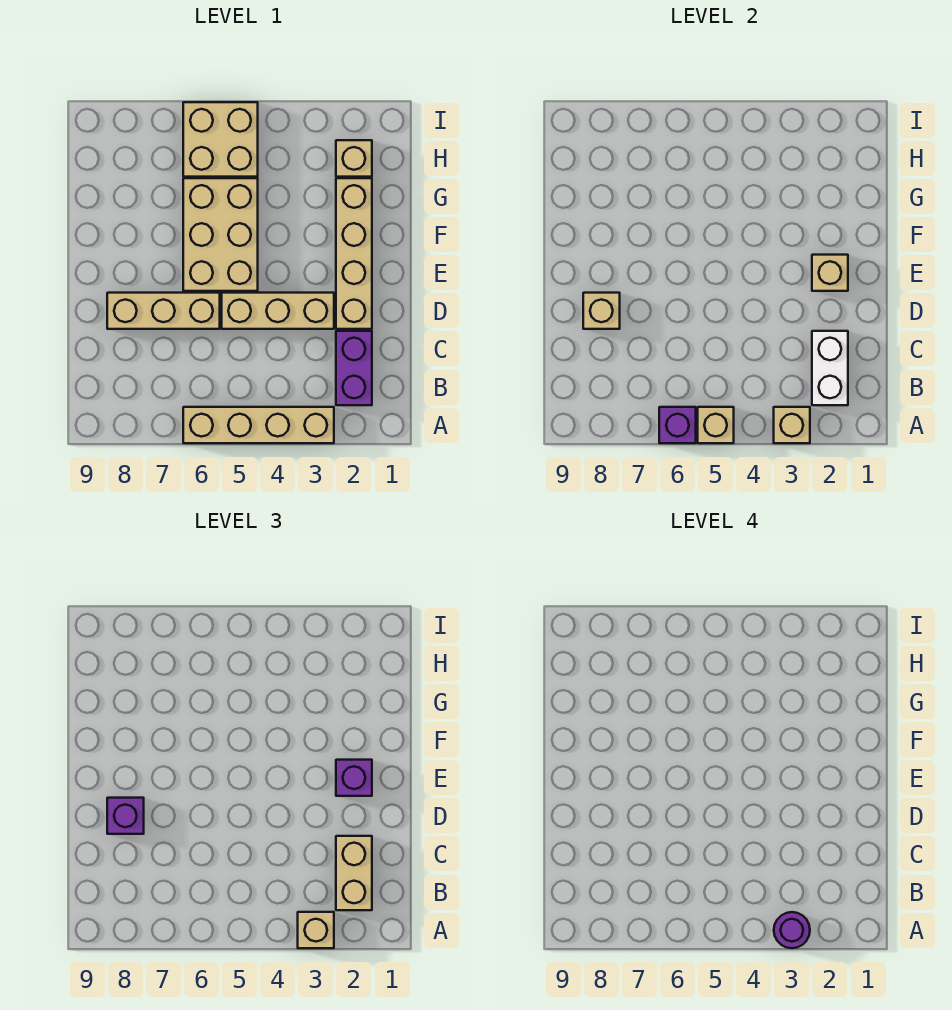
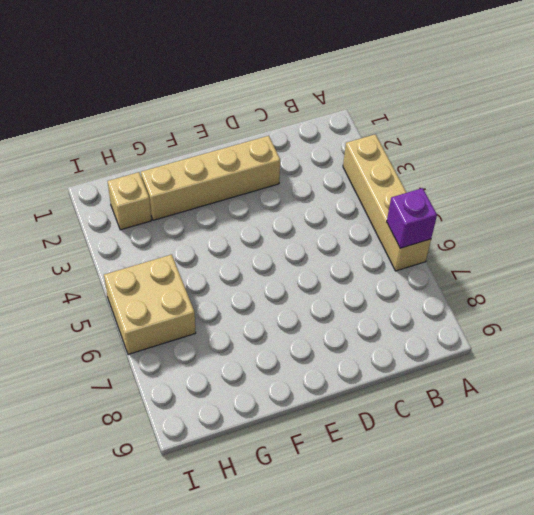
none -> purple 1x2 brick [336,331,372,405]
none -> tan 1x3 brick [222,293,334,329]
none -> tan 1x3 brick [107,293,220,329]

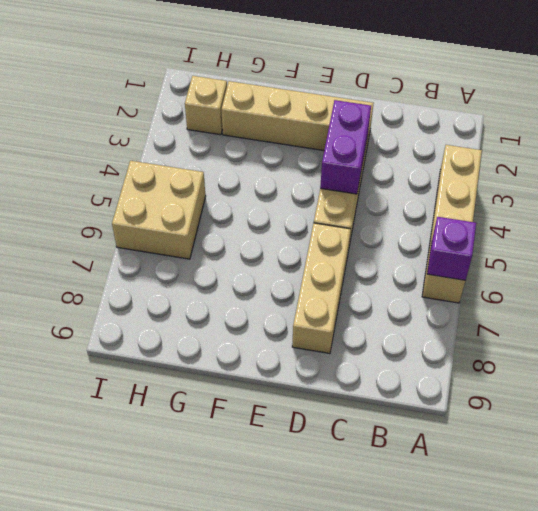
purple 1x2 brick [320,100,371,194] -> purple 1x2 brick turned to [336,331,372,405]
none -> tan 2x3 brick [183,178,258,291]
none -> tan 1x1 brick [774,407,810,443]
none -> tan 1x1 brick [698,407,734,443]

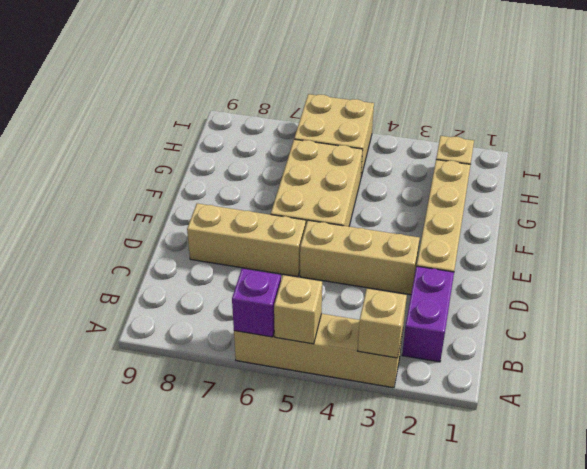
none -> white 1x2 brick [812,331,848,405]
none -> tan 1x1 brick [583,293,620,329]
none -> tan 1x1 brick [812,255,848,291]

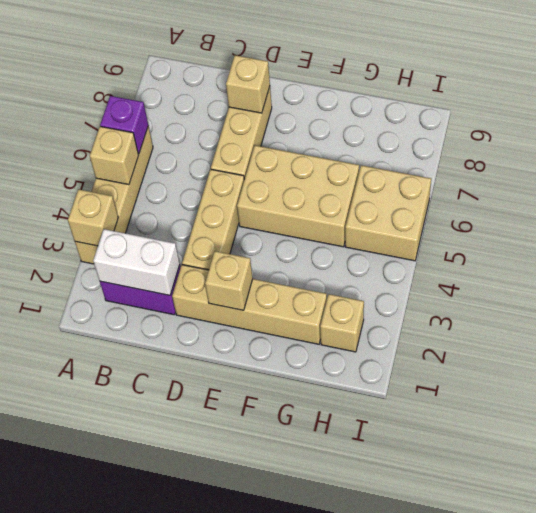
none -> tan 1x1 brick [298,912,334,948]
none -> tan 1x2 brick [336,836,372,910]
none -> purple 1x1 brick [107,798,144,834]

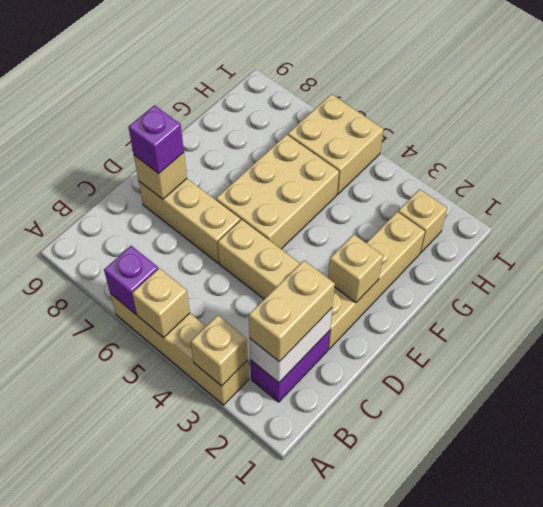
none -> tan 1x1 brick [298,912,334,948]
none -> purple 1x1 brick [336,760,372,796]
none -> purple 1x1 round brick [774,912,810,948]

